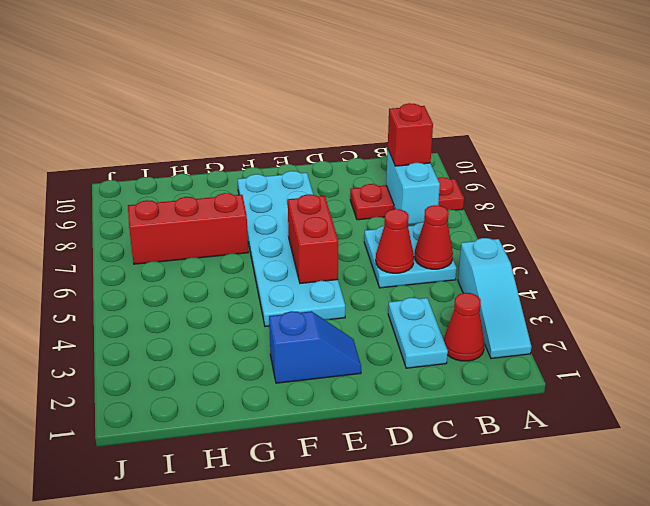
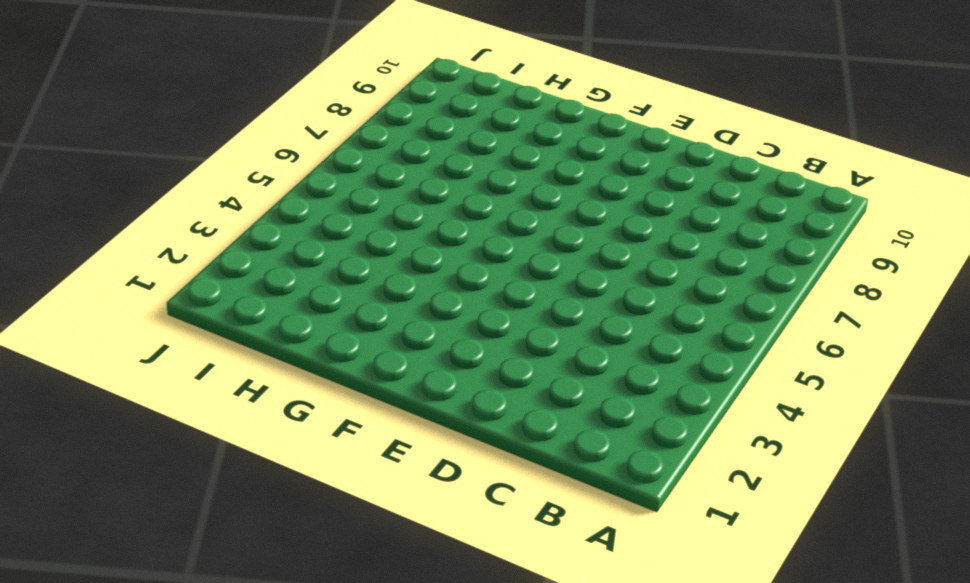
none -> cyan 1x3 slope [458,238,531,358]
none -> red 1x3 plate [350,177,464,220]
none -> red 1x1 cone [444,293,485,361]

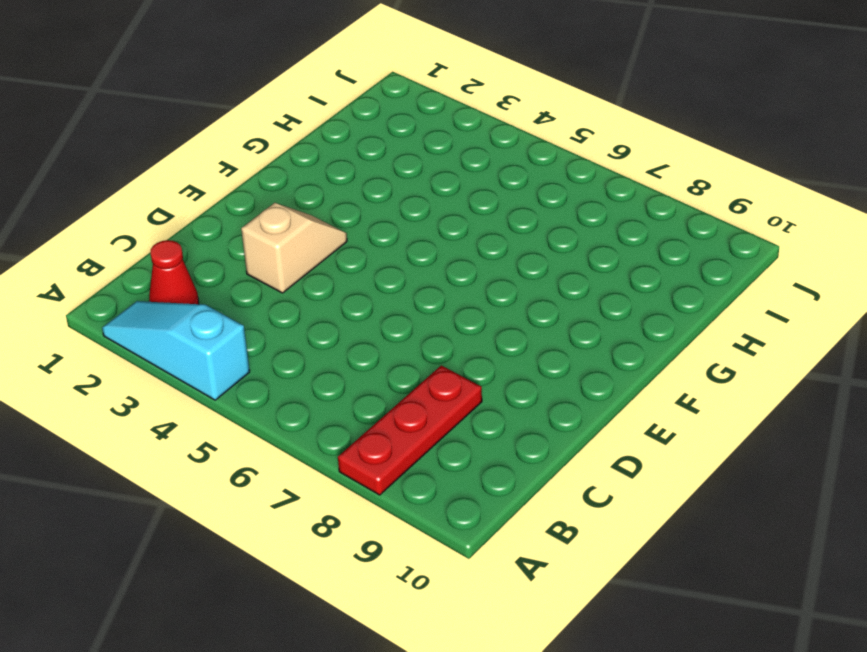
tan 1x2 slope [241,203,347,293] -> none
none -> cyan 2x2 plate [364,222,457,288]
none -> cyan 1x2 plate [388,298,448,368]
none -> blue 1x2 slope [269,311,361,383]

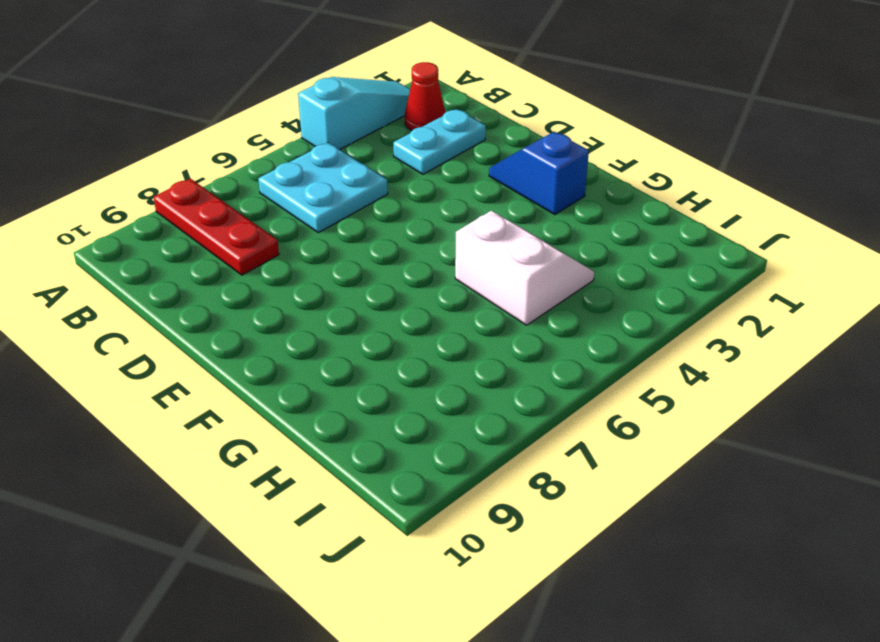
white 2x2 slope [455,211,594,325] -> none
none -> cyan 2x6 plate [238,171,345,326]
none -> red 1x3 brick [128,193,248,264]
none -> red 1x1 cone [415,205,453,269]

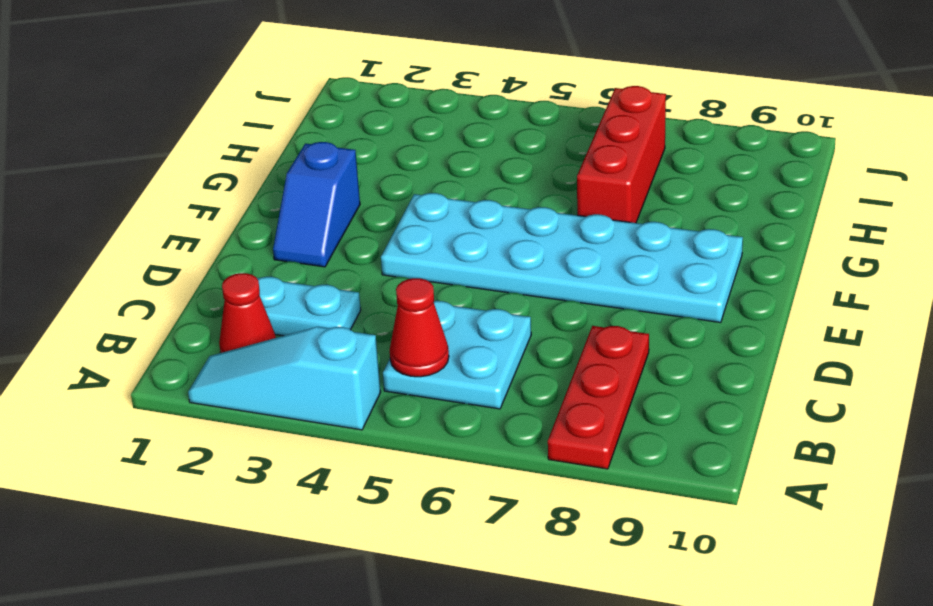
none -> cyan 1x2 brick [386,150,440,225]
none -> red 1x1 cone [376,209,414,273]
none -> red 1x2 brick [288,194,338,283]

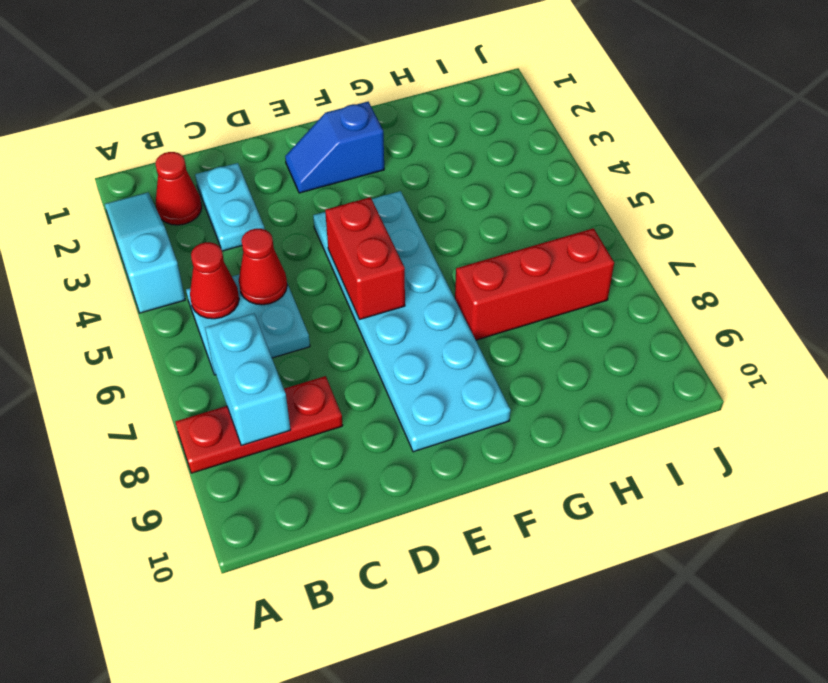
none -> red 1x1 brick [388,103,433,166]

